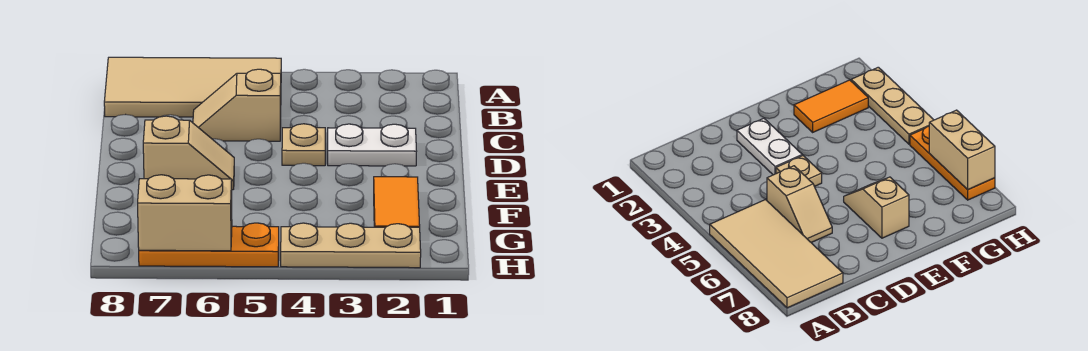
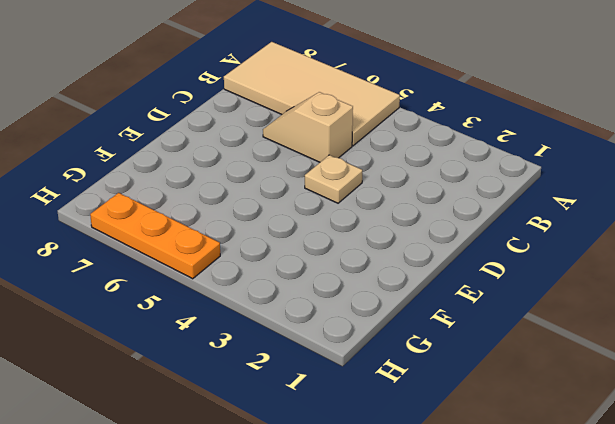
none -> white 1x2 plate [327,124,416,166]
none -> tan 1x2 slope [143,116,234,190]

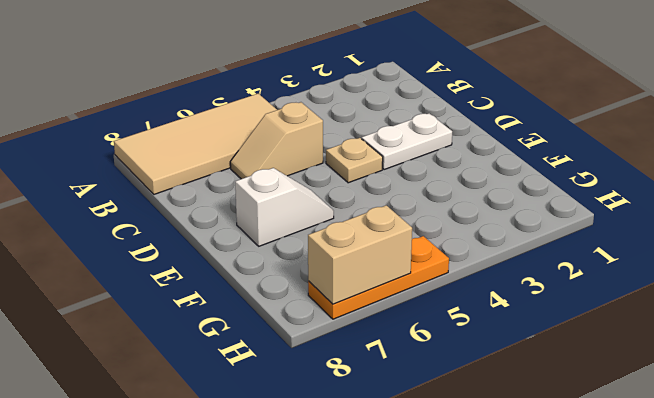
white 1x2 slope [235,168,334,246] -> tan 1x2 slope [143,116,234,190]
none -> orange 1x2 tile [374,177,420,227]
none -> tan 1x3 plate [281,223,421,268]

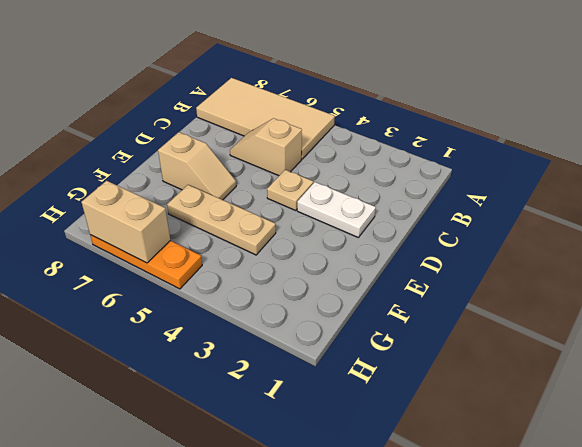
tan 1x3 plate [167,185,276,255] -> tan 1x3 plate moved to [281,223,421,268]
none -> orange 1x2 tile [374,177,420,227]

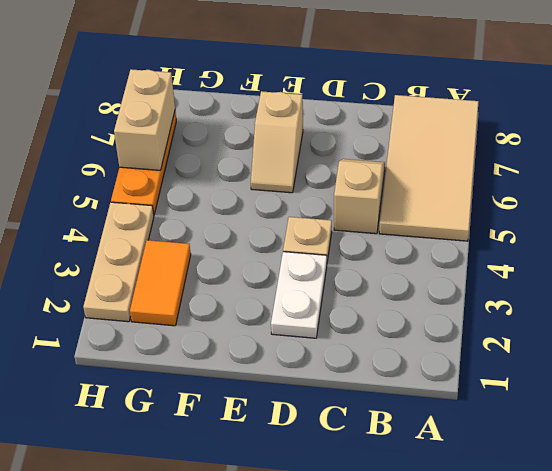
orange 1x2 tile [130,240,191,326] -> orange 1x2 tile turned to [374,177,420,227]

